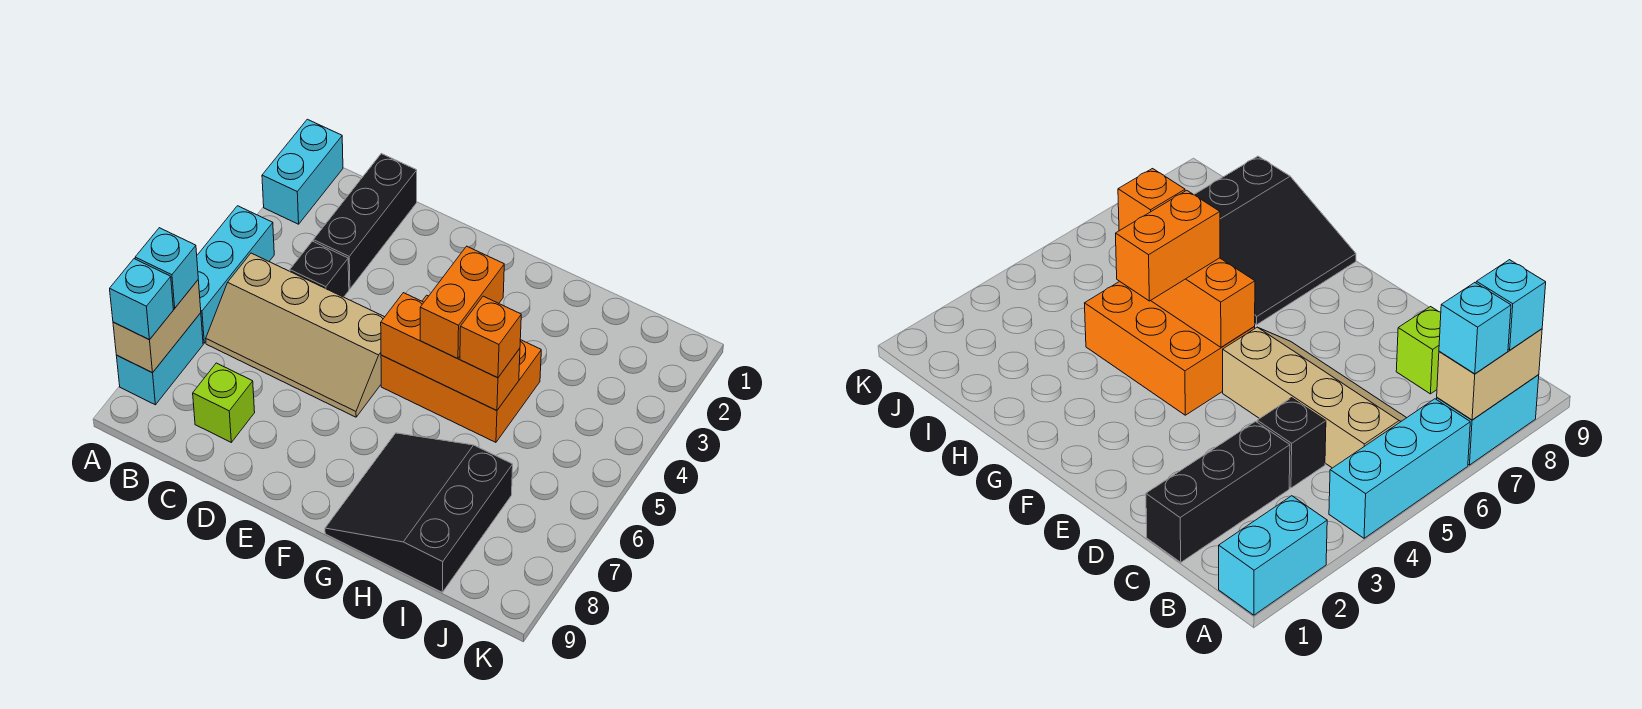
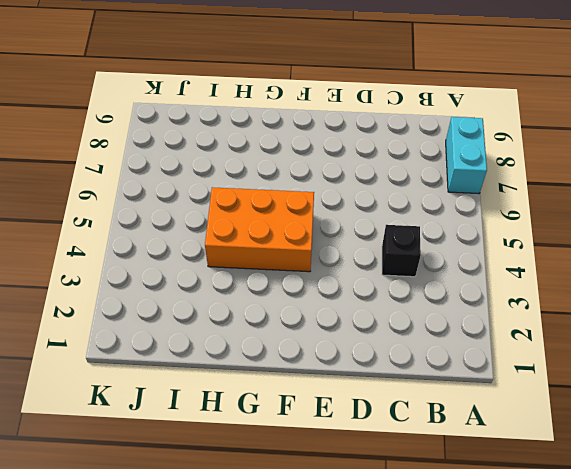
none -> cyan 1x2 brick [262,119,343,224]
none -> cyan 1x3 brick [197,206,274,343]
none -> tan 2x4 slope [206,253,384,417]

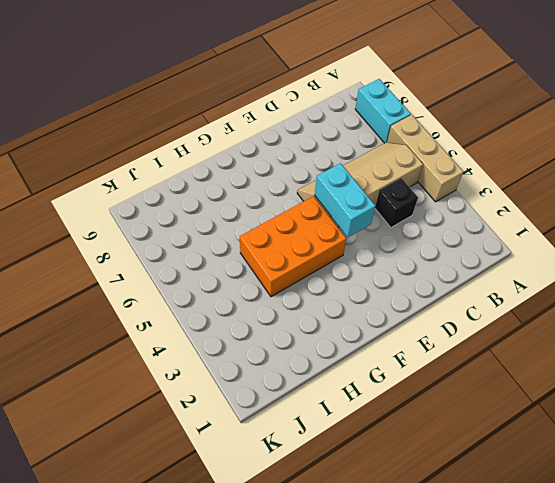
tan 1x3 brick [387,115,463,202] -> cyan 1x3 brick [197,206,274,343]
cyan 1x2 brick [315,163,375,237] -> cyan 1x2 brick moved to [262,119,343,224]
none -> black 1x3 brick [313,154,417,289]
none -> lime 1x1 brick [193,363,255,442]
none -> black 3x3 slope [325,433,513,592]

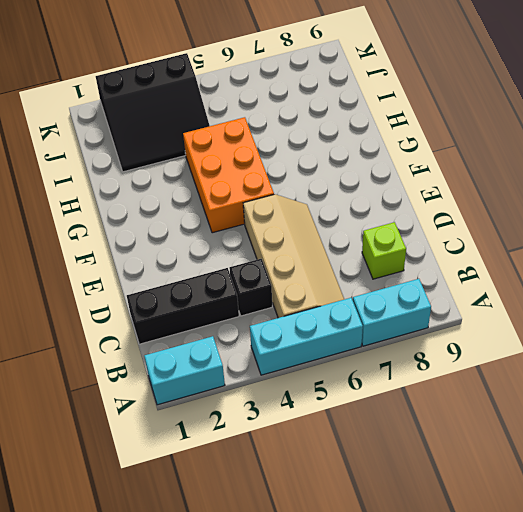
black 3x3 slope [96,53,210,172] -> black 3x3 slope moved to [325,433,513,592]
none -> tan 1x2 brick [113,280,201,373]
none -> orange 1x3 brick [381,293,520,411]
none -> cyan 1x1 brick [135,228,198,308]

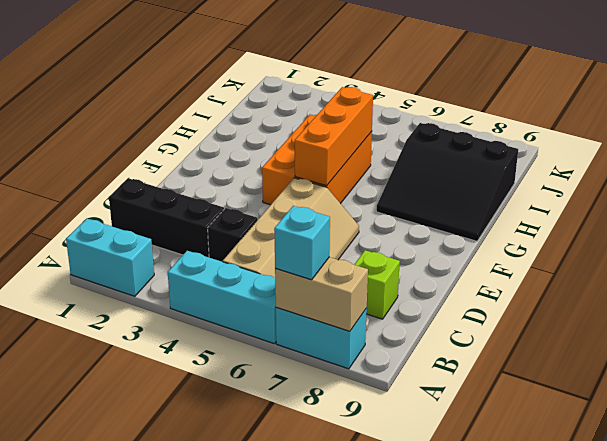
none -> cyan 1x1 brick [110,259,173,340]
none -> orange 1x2 brick [420,246,504,359]
none -> orange 1x1 brick [460,296,521,378]

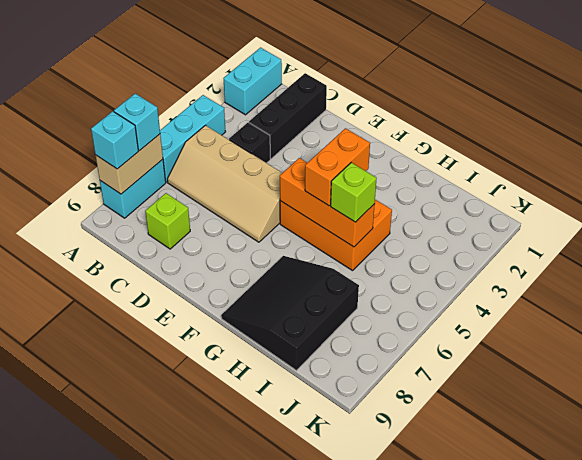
lime 1x1 brick [331,163,377,222] -> orange 1x1 brick [460,296,521,378]

